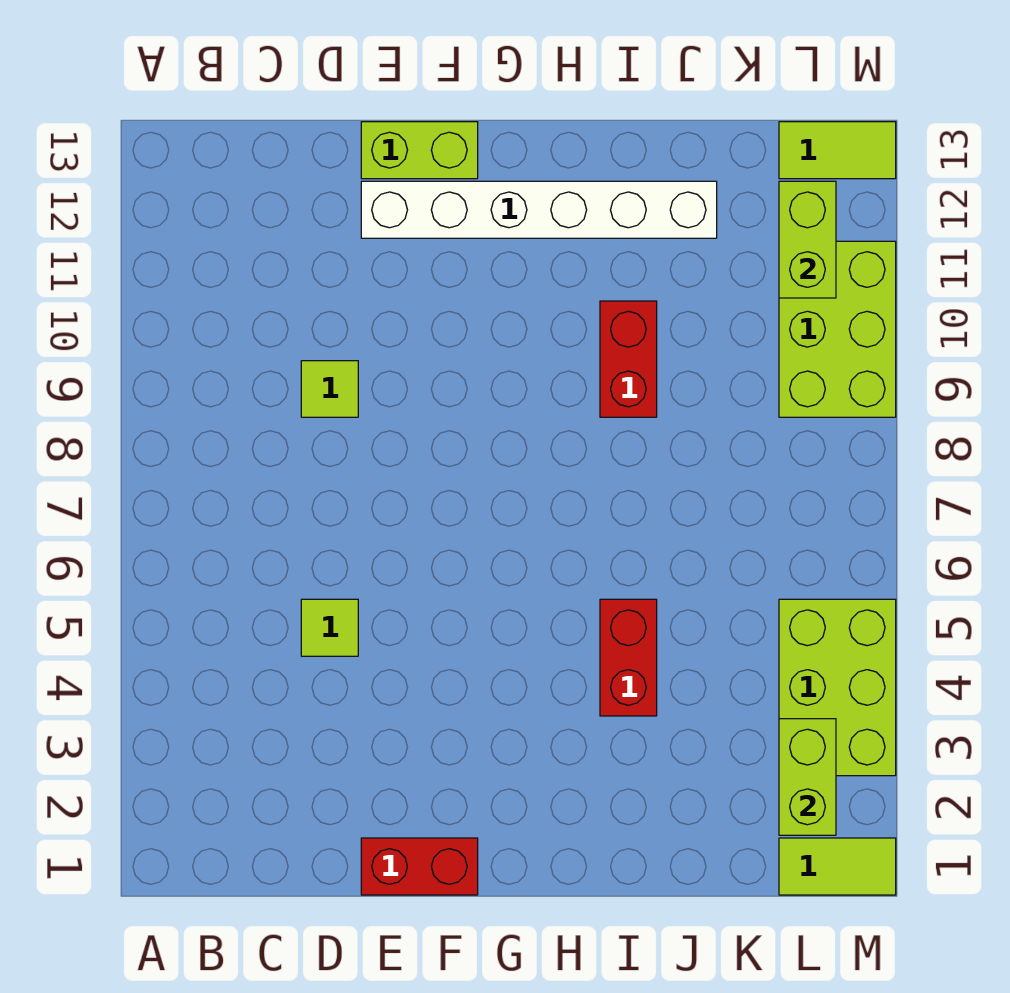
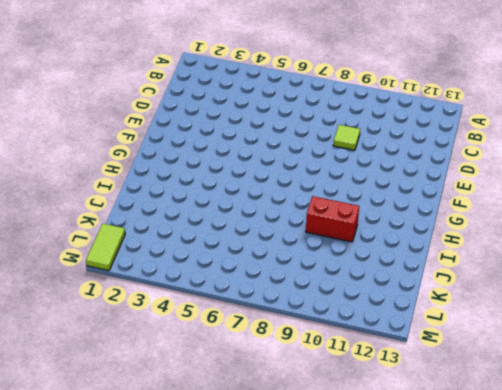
none -> lime 1x1 tile [301,599,358,656]
none -> red 1x2 brick [361,838,478,895]
none -> white 1x6 brick [361,181,717,238]

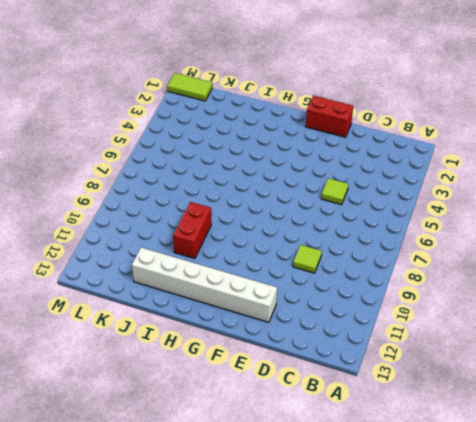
none -> lime 1x2 brick [361,122,478,179]
none -> red 1x2 brick [600,599,657,716]
none -> lime 2x3 brick [779,599,896,776]

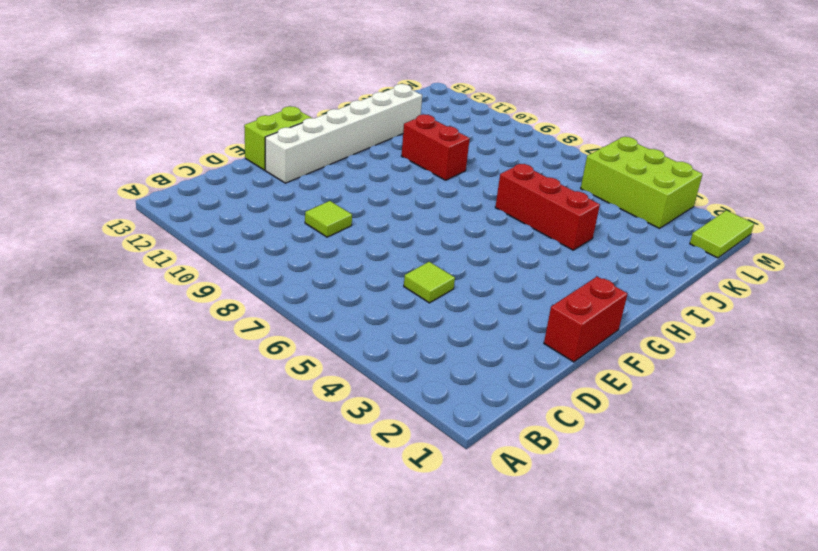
red 1x3 brick [495,164,600,250] -> red 1x2 brick [600,599,657,716]
none -> lime 2x3 brick [779,241,896,417]
none -> lime 1x2 tile [779,122,896,179]
none -> lime 1x2 brick [779,719,836,835]

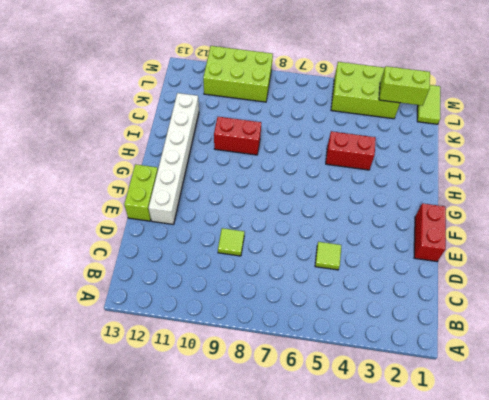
none -> lime 1x2 tile [779,122,896,179]
none -> lime 1x2 brick [779,181,836,298]

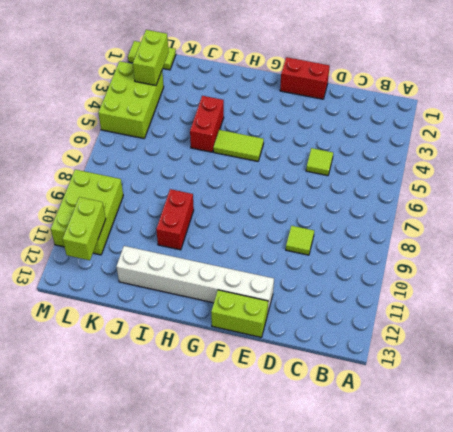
lime 1x2 tile [213,130,264,161] -> lime 1x2 tile moved to [779,122,896,179]

